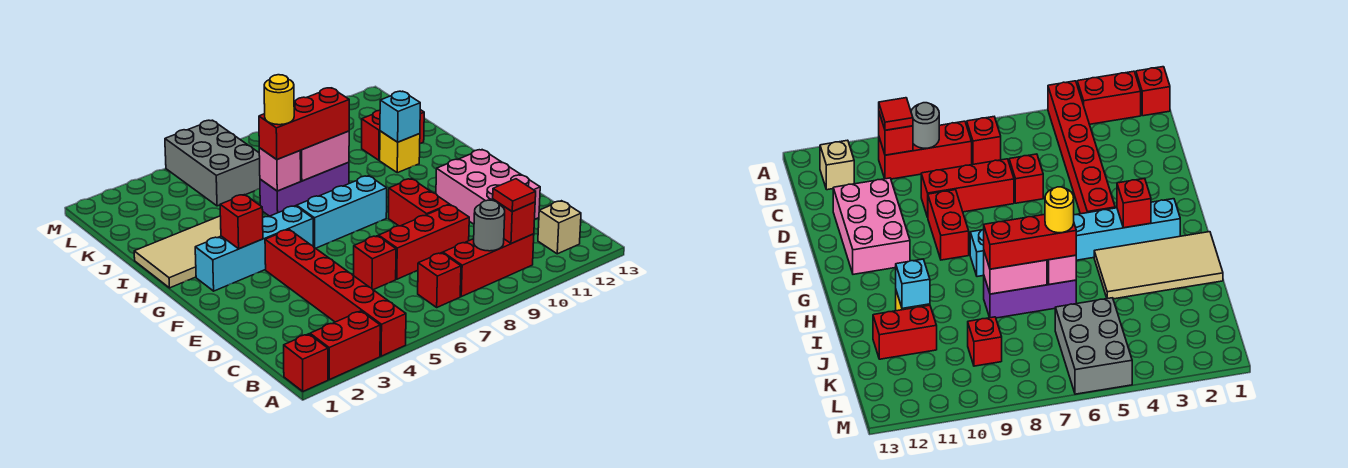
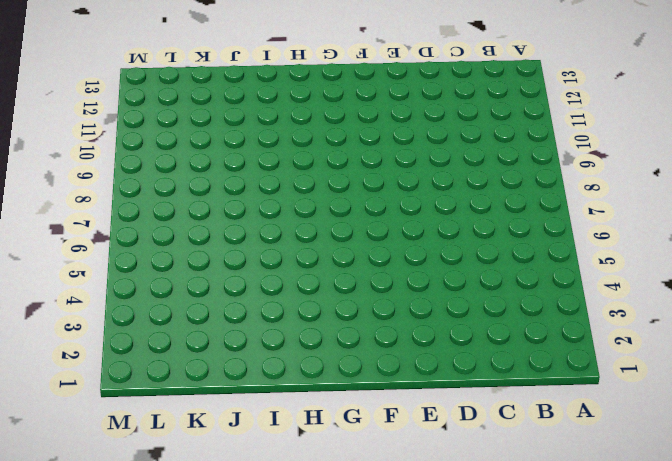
none -> red 1x1 brick [284,334,328,391]
none -> red 1x2 brick [310,311,380,380]
none -> red 1x6 brick [265,230,406,356]

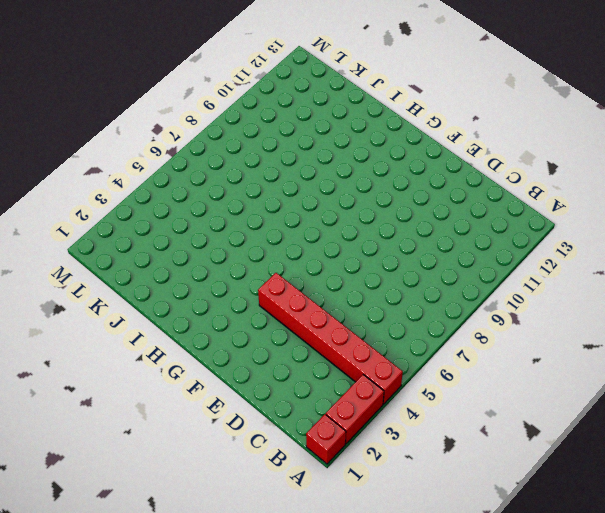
none -> red 1x1 brick [418,253,461,307]
none -> red 1x3 brick [443,234,534,297]
none -> tan 1x1 brick [538,201,581,254]

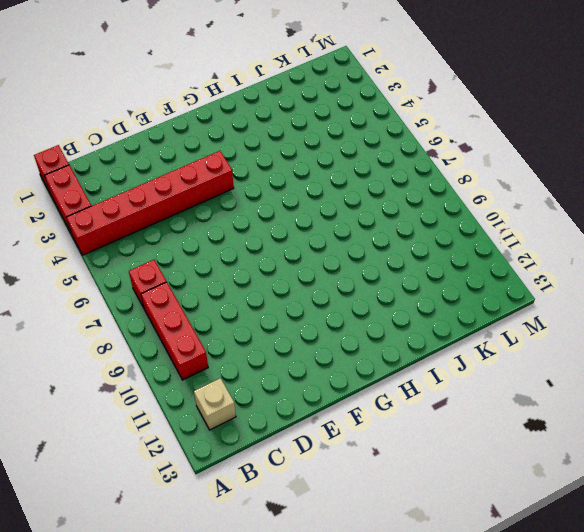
none -> red 1x1 brick [354,236,396,290]
none -> red 1x3 brick [379,205,469,279]
none -> pink 2x3 brick [436,150,540,224]

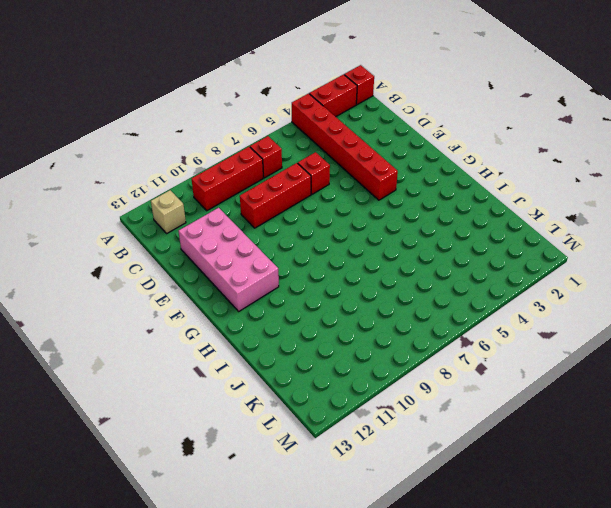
pink 2x4 brick [179,208,279,311] -> pink 2x3 brick [436,150,540,224]
none -> red 1x2 brick [389,179,450,226]
none -> cyan 1x4 brick [195,206,313,291]
none -> cyan 1x3 brick [297,176,387,248]

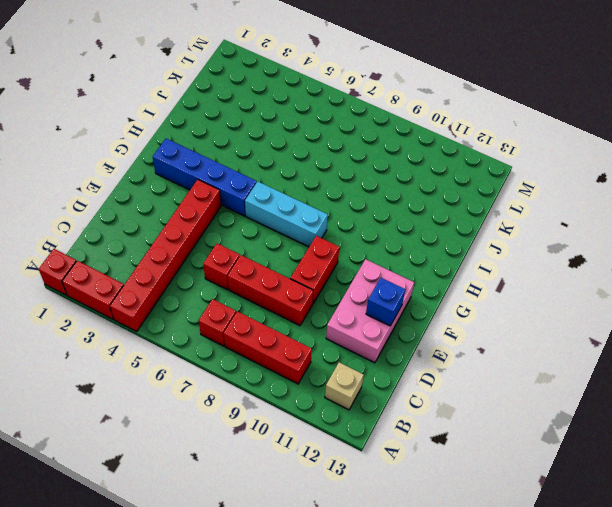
blue 1x1 brick [366,278,405,326] -> none
blue 1x4 brick [153,139,257,216] -> cyan 1x4 brick [195,206,313,291]
none -> tan 2x4 tile [134,216,221,288]
none -> purple 1x3 brick [260,162,349,216]
none -> yellow 1x1 brick [380,131,420,173]

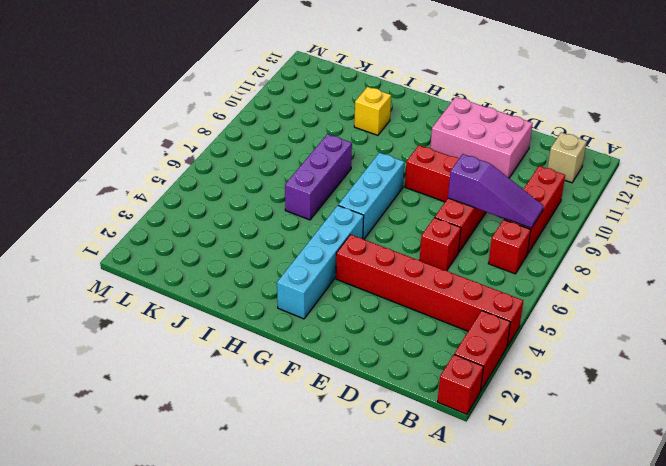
purple 1x3 slope [448,154,543,228] -> none
none -> tan 2x4 tile [134,216,221,288]
none -> red 1x2 brick [362,110,424,160]
none -> grey 2x3 brick [165,120,260,206]

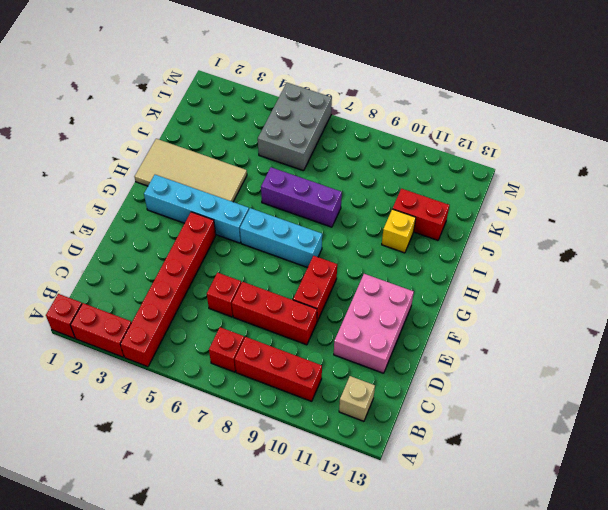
none -> red 1x1 brick [968,317,1002,366]
none -> grey 1x1 round brick [474,200,505,251]
none -> red 1x1 brick [493,199,535,244]

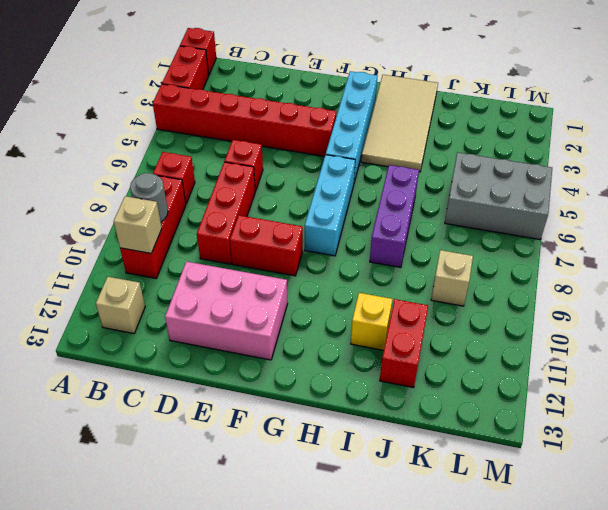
tan 1x1 brick [114,196,162,253] -> red 1x1 brick [493,199,535,244]
tan 1x1 brick [431,250,473,306] -> red 1x1 brick [968,317,1002,366]
none -> red 1x1 brick [220,195,263,249]
none -> pink 1x1 brick [259,148,301,191]
none -> pink 1x2 brick [300,131,349,181]

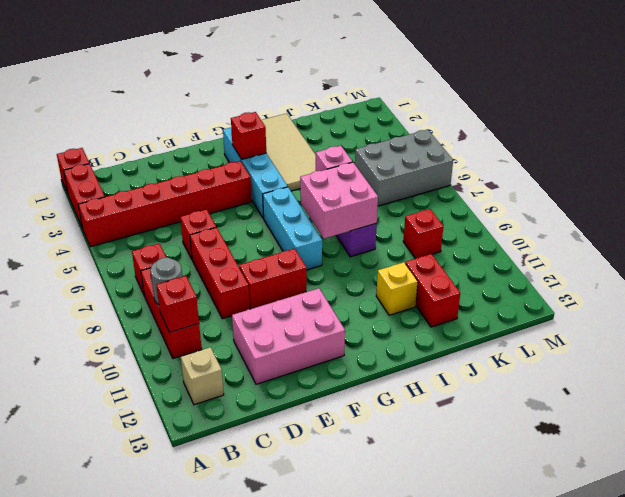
pink 2x2 brick [300,162,378,239] -> pink 1x2 brick [300,131,349,181]
none -> cyan 1x1 brick [380,91,420,142]
none -> red 1x1 tile [493,179,536,212]
none -> red 1x3 brick [259,88,349,159]

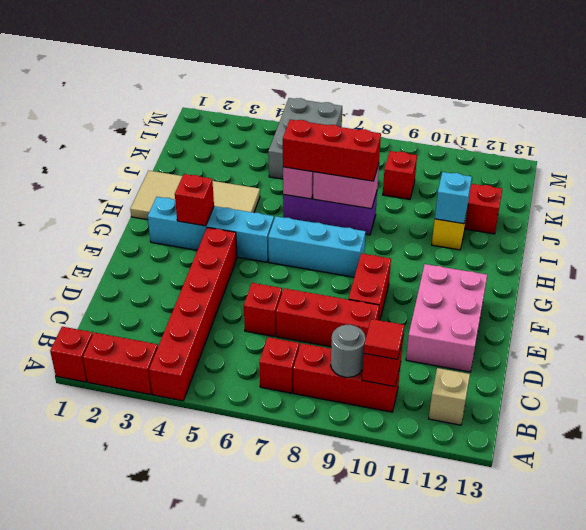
none -> yellow 1x1 round brick [264,75,294,125]

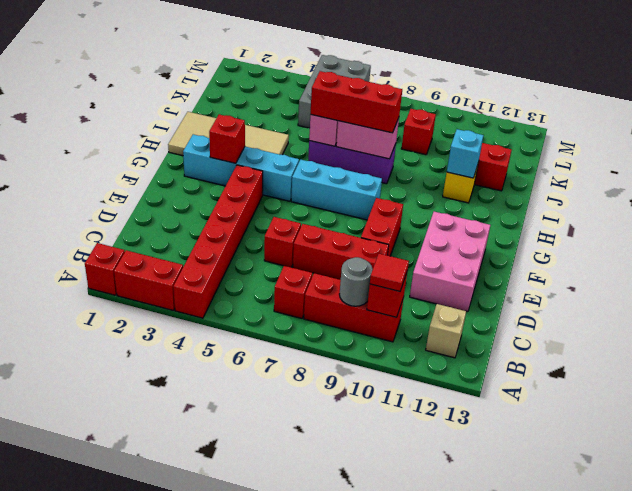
none -> yellow 1x1 round brick [264,75,294,125]

